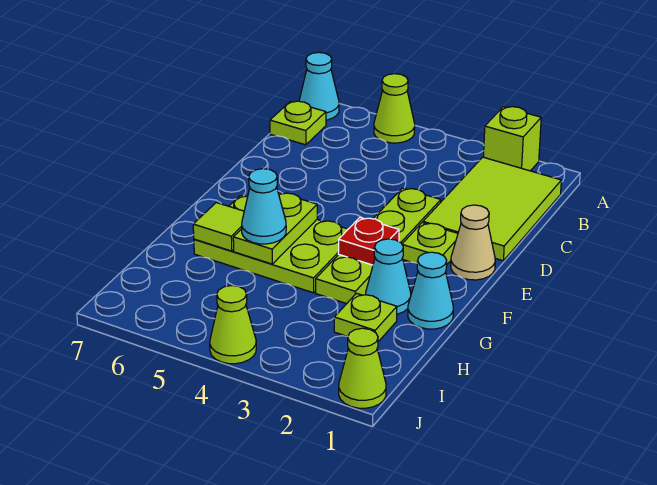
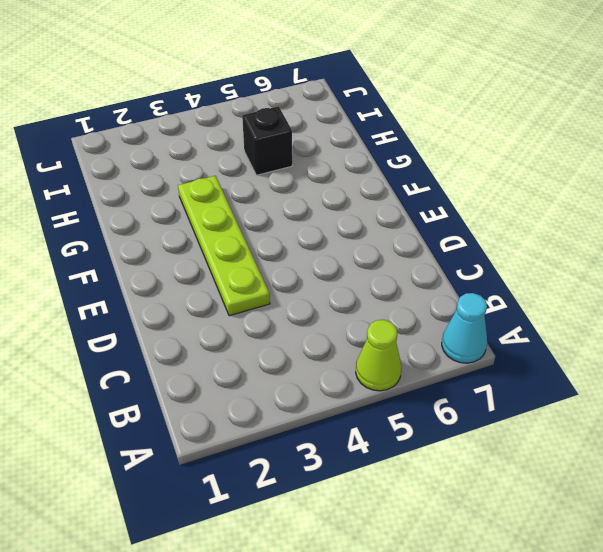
black 1x1 brick [242,106,292,175] -> none
none -> lime 1x1 brick [484,107,541,171]
none -> lime 2x3 tile [423,157,561,261]
none -> lime 1x1 plate [270,101,326,145]

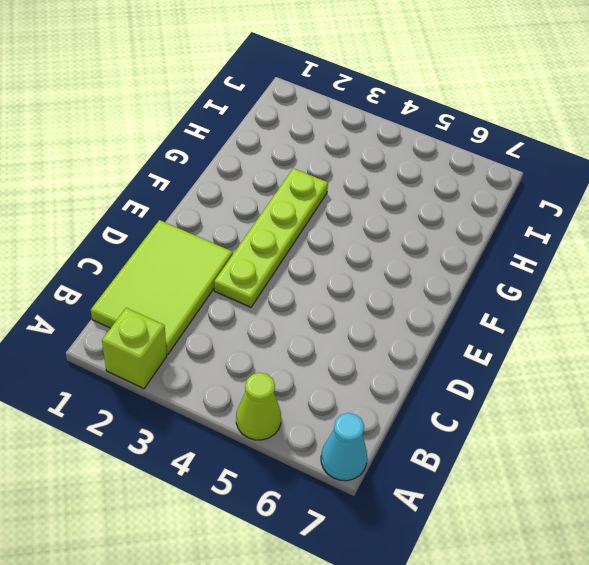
none -> lime 1x1 plate [270,101,326,145]
none -> tan 1x1 cone [451,205,495,280]
none -> lime 1x1 plate [402,223,458,264]

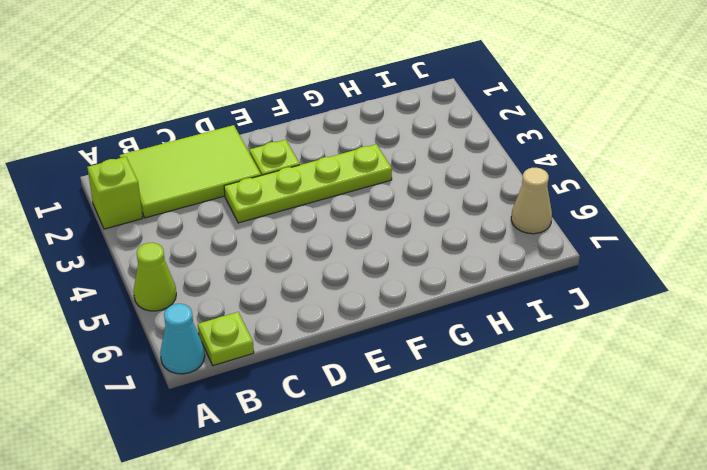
tan 1x1 cone [511,168,552,234] -> tan 1x1 cone moved to [451,205,495,280]
none -> lime 2x3 plate [194,196,348,293]
none -> cyan 1x1 cone [408,252,453,329]
none -> cyan 1x1 cone [366,239,411,314]

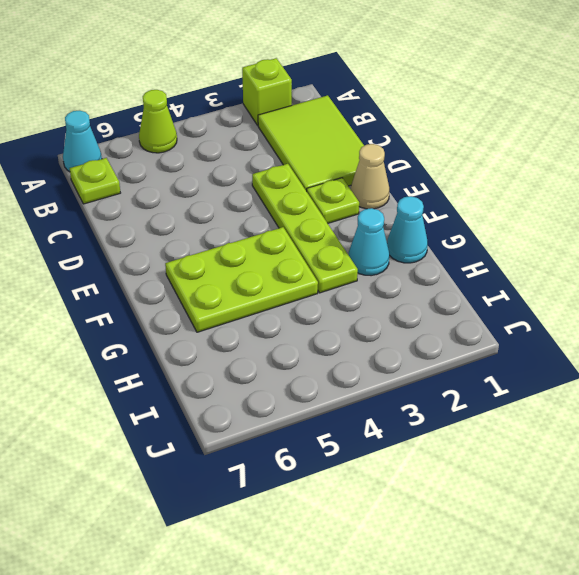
none -> lime 1x1 plate [334,293,397,342]
none -> lime 1x1 cone [339,328,386,408]
none -> lime 1x1 cone [210,286,256,364]

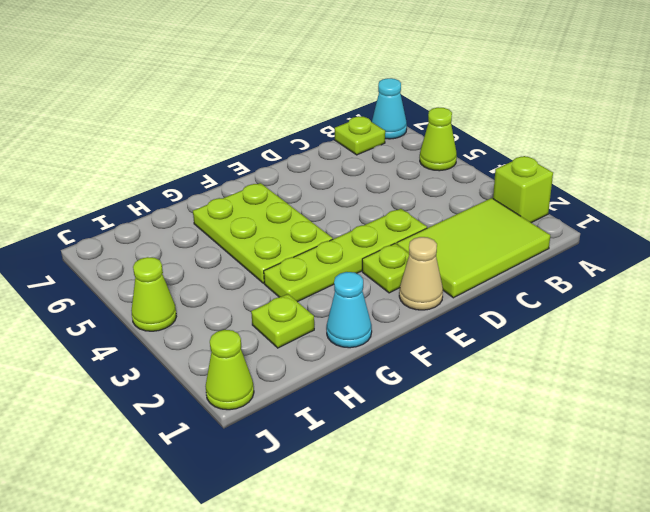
none -> cyan 1x1 cone [366,239,411,314]
none -> red 1x1 plate [338,218,399,265]
none -> lime 1x2 plate [233,193,317,264]

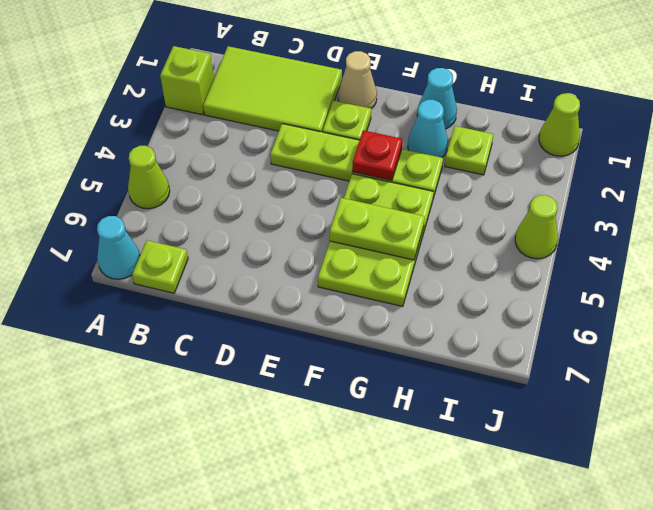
none -> lime 1x1 tile [193,203,244,251]
none -> cyan 1x1 cone [242,169,286,244]

